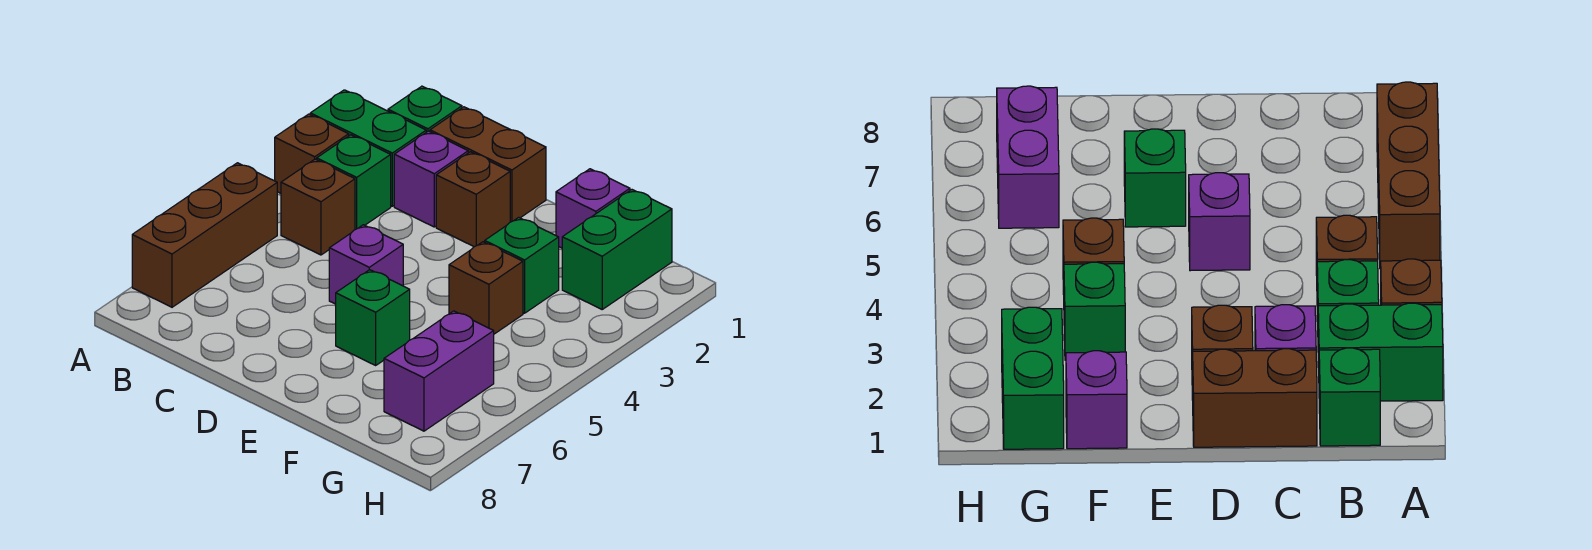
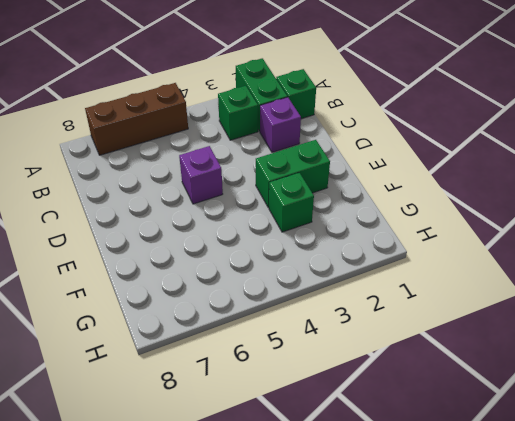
green 1x2 brick [256,140,330,207] -> green 1x2 brick moved to [562,190,672,309]
none -> brown 1x1 brick [275,114,349,193]
none -> brown 1x1 brick [281,159,355,255]
none -> brown 1x2 brick [430,107,546,222]

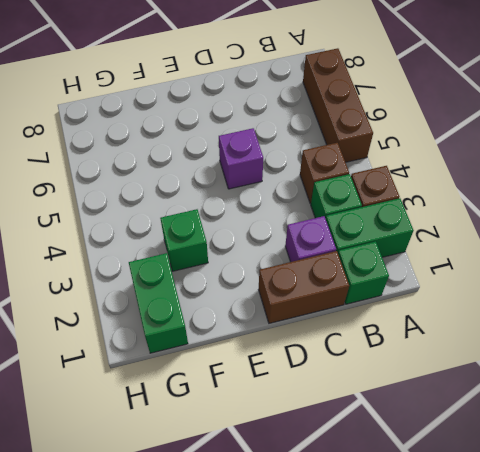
none -> brown 1x1 brick [436,152,510,247]
none -> green 1x1 brick [336,270,410,365]
none -> purple 1x1 brick [556,169,630,248]

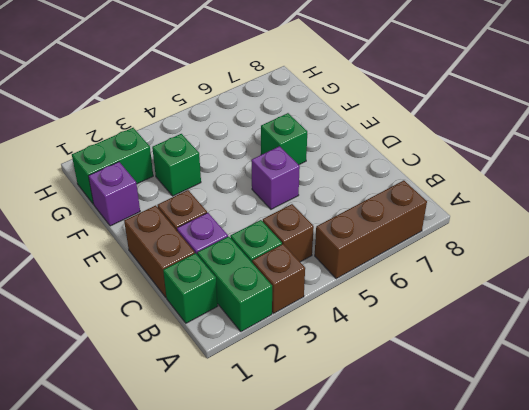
none -> brown 1x1 brick [449,242,523,334]
none -> purple 1x2 brick [384,311,494,431]

